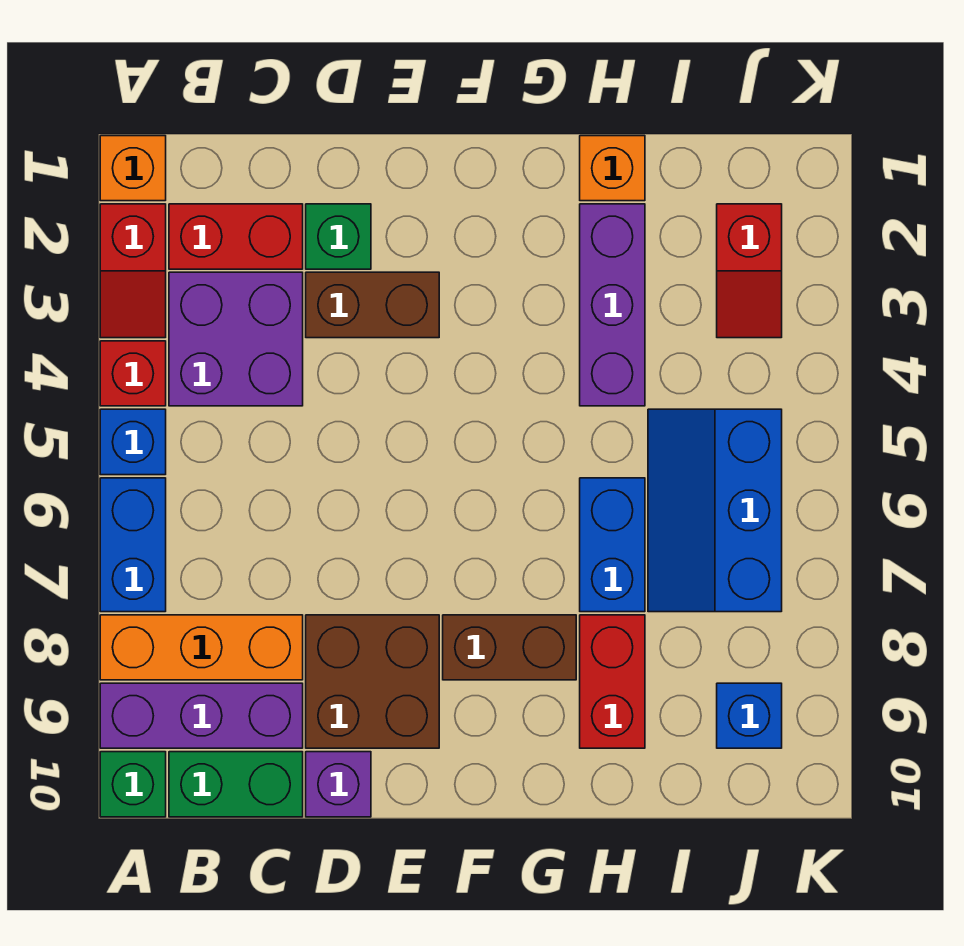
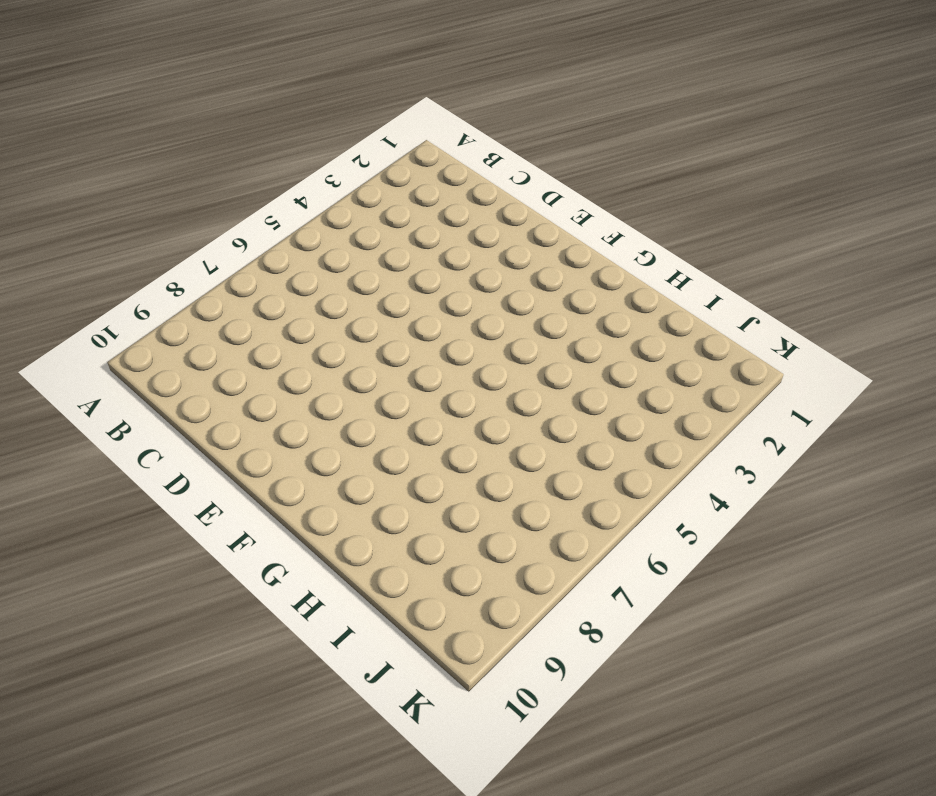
none -> orange 1x1 brick [100,136,166,201]
none -> red 1x2 slope [100,204,166,338]
none -> red 1x1 brick [100,341,166,406]

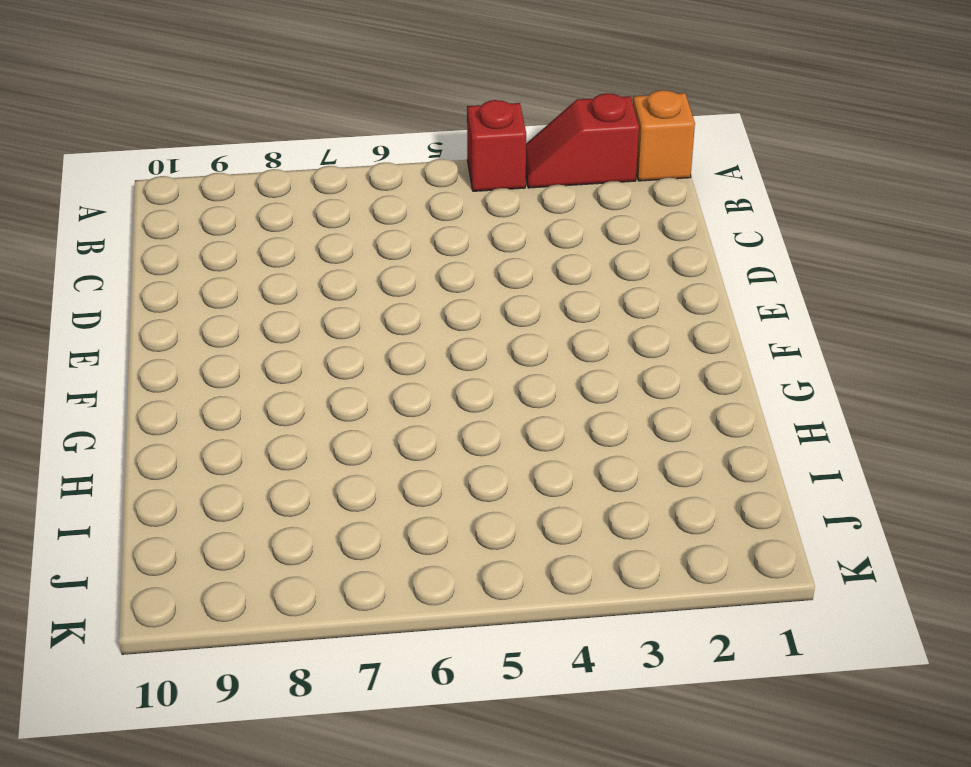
none -> blue 1x1 brick [100,409,166,475]
none -> blue 1x2 brick [100,478,166,612]
none -> orange 1x3 brick [100,615,303,680]

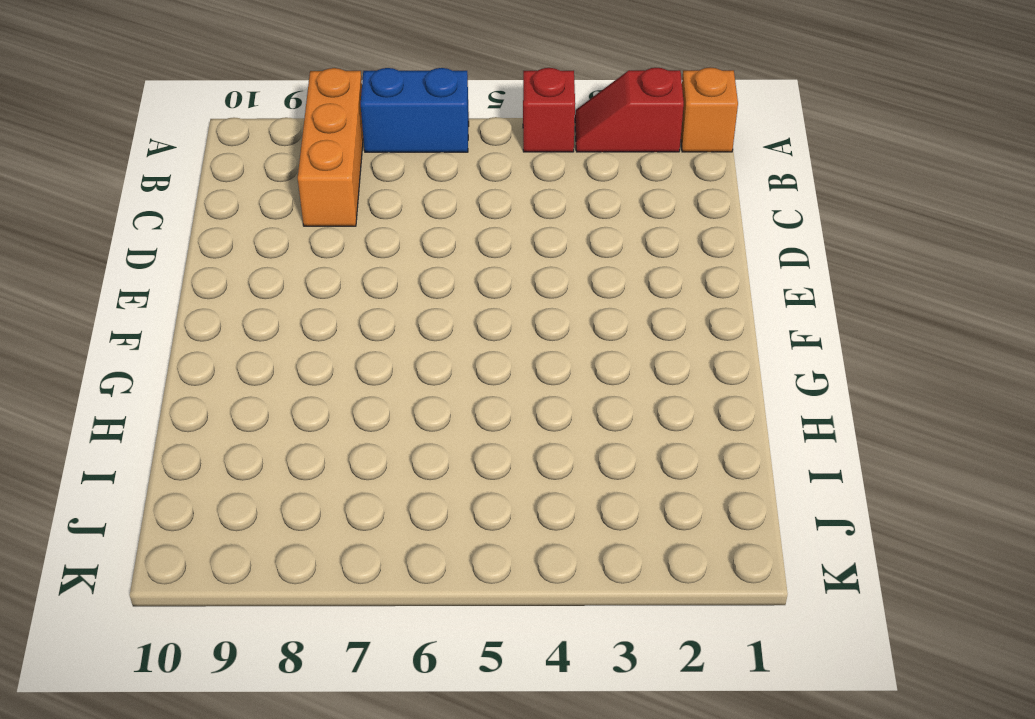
none -> blue 1x1 brick [100,409,166,475]
none -> purple 1x3 brick [100,683,303,748]
none -> green 1x1 brick [100,752,166,817]

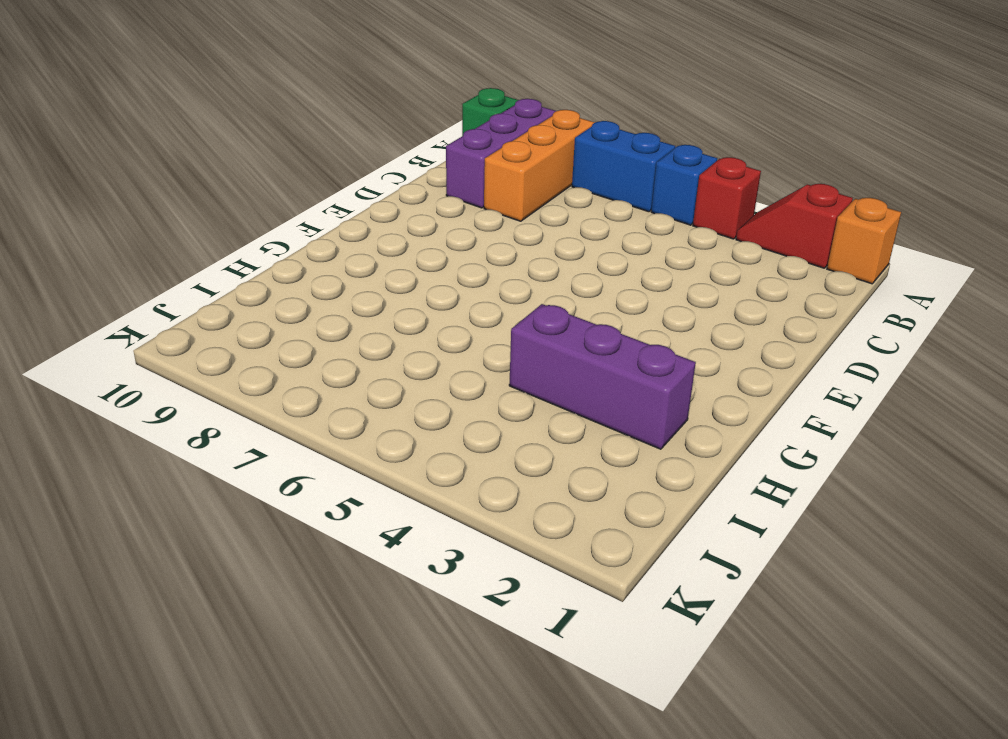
none -> red 1x2 brick [169,204,303,269]
none -> purple 2x2 brick [169,272,303,406]
none -> green 1x2 brick [169,752,303,817]

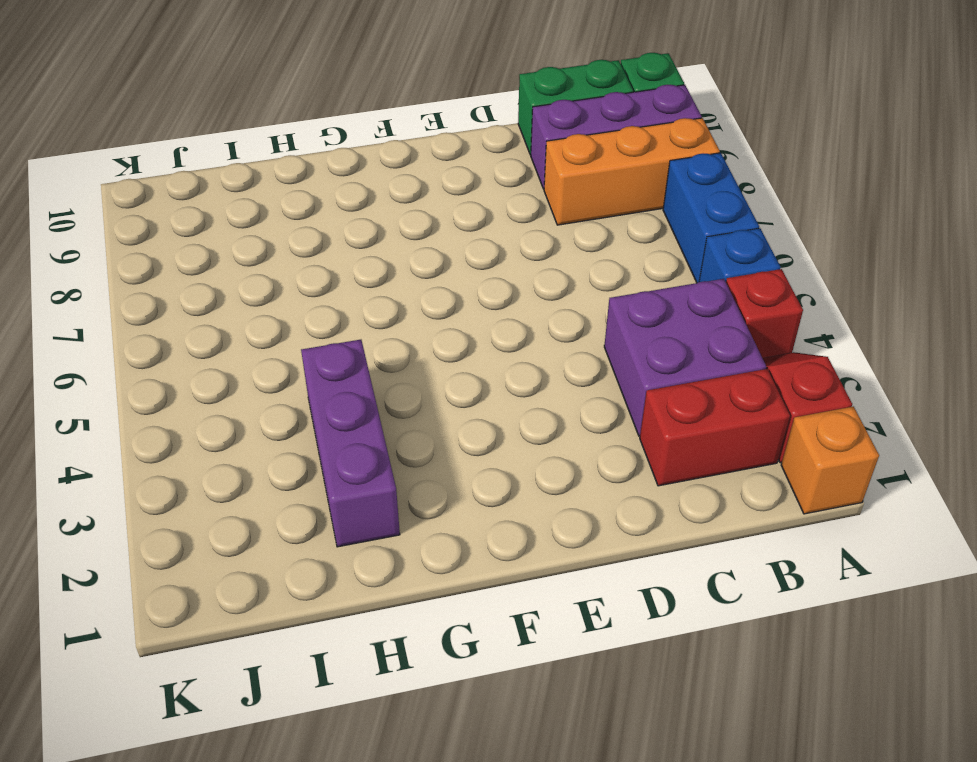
none -> green 1x1 brick [306,204,371,269]
none -> brown 1x2 brick [306,272,439,338]
none -> brown 2x2 brick [306,615,439,748]

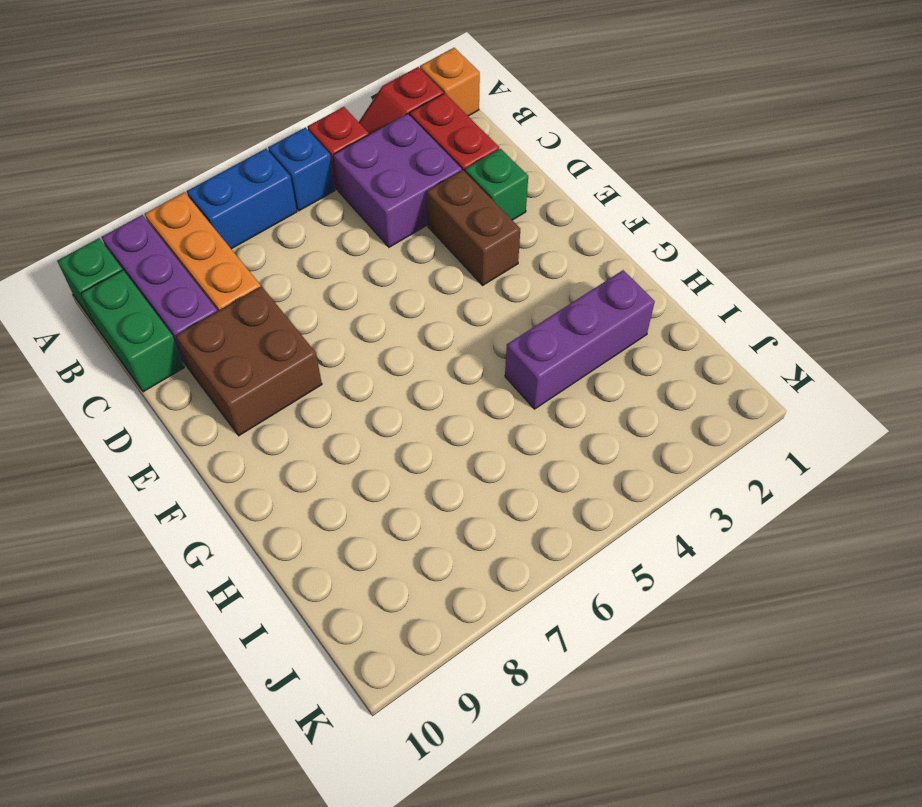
none -> purple 1x1 brick [306,752,371,817]
none -> brown 1x2 brick [443,615,576,680]
none -> orange 1x1 brick [580,136,645,201]

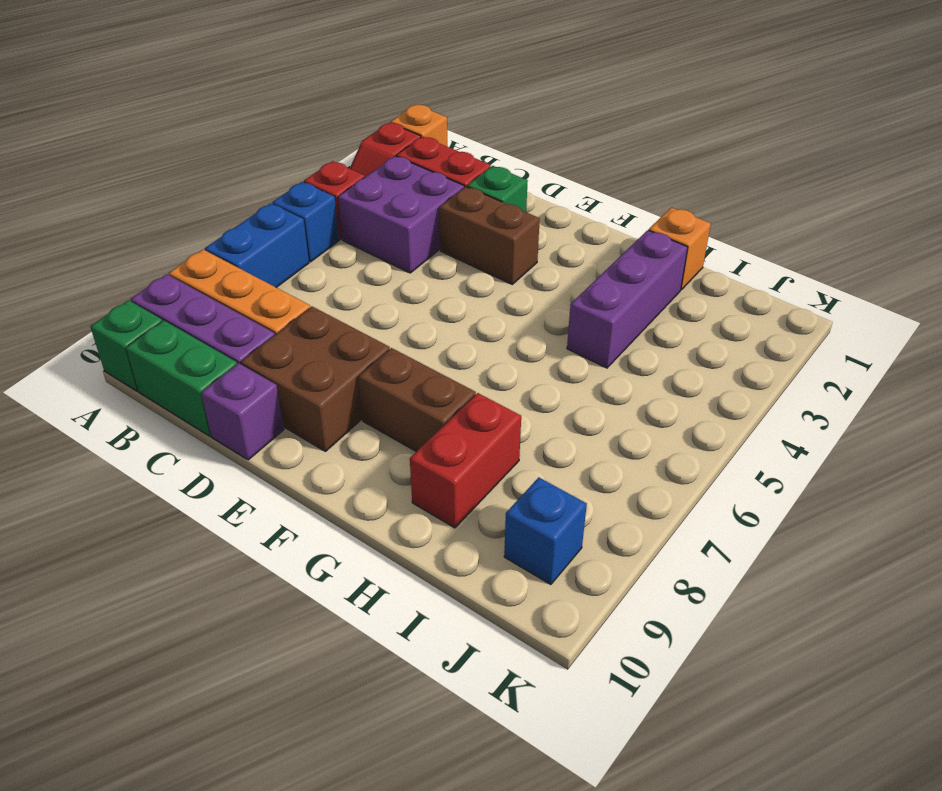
none -> blue 1x2 brick [580,478,645,612]
none -> blue 2x3 slope [648,409,782,612]
none -> red 1x2 slope [717,204,782,338]

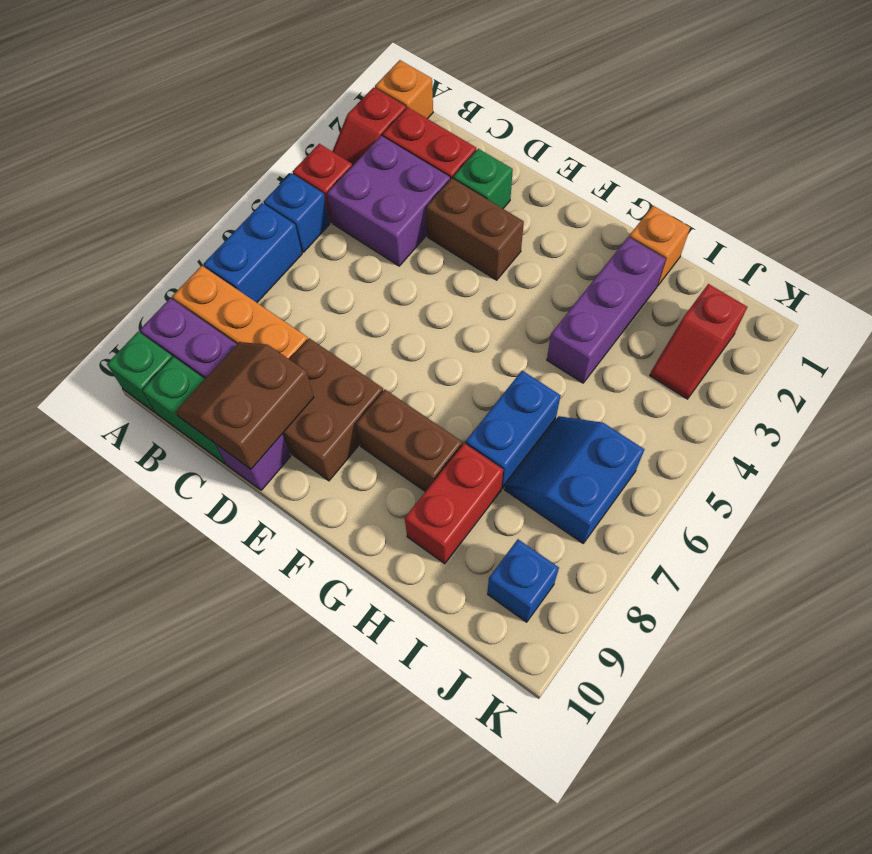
brown 2x2 slope [176,342,314,469] -> none
blue 2x2 slope [504,416,644,543] -> blue 2x3 slope [648,409,782,612]

